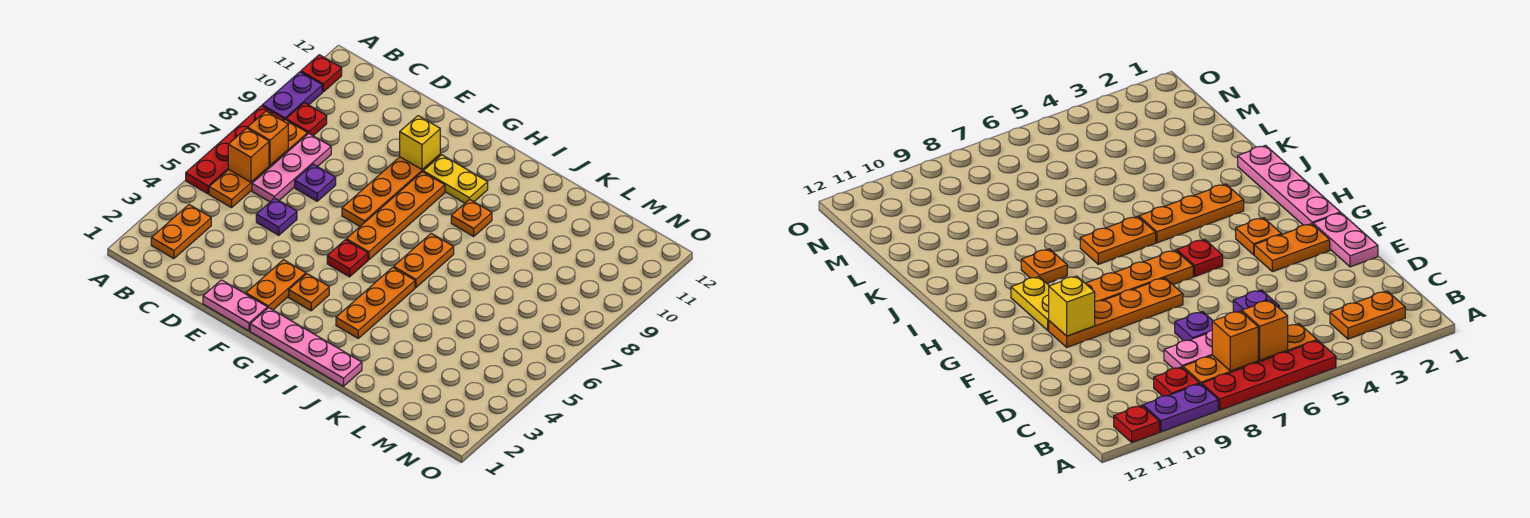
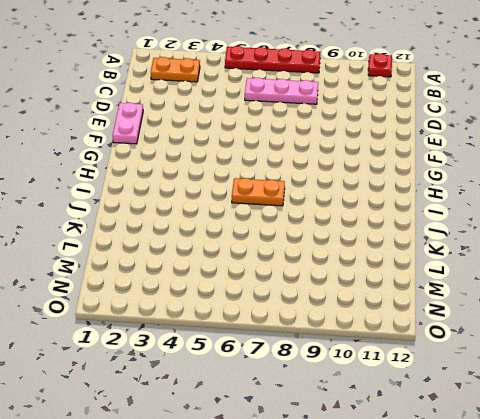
none -> purple 1x2 plate [262,72,322,120]
none -> orange 1x4 plate [209,120,308,208]
none -> red 1x1 plate [286,103,327,136]

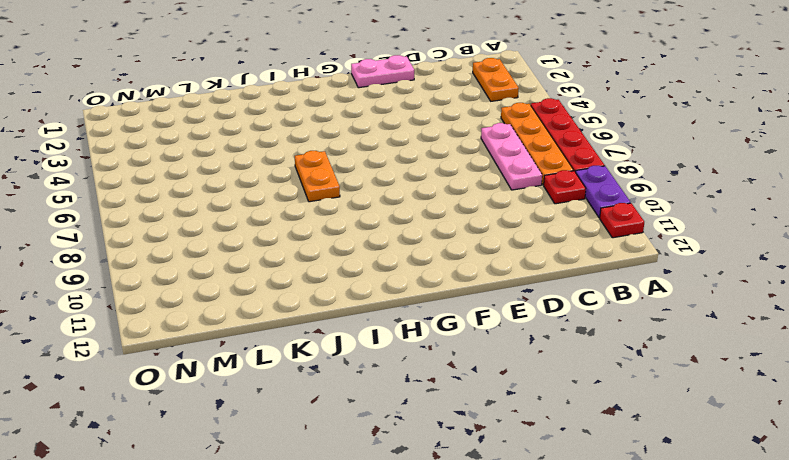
none -> purple 1x1 plate [256,198,297,235]
none -> purple 1x1 plate [295,164,336,201]
none -> orange 1x2 plate [246,260,306,310]

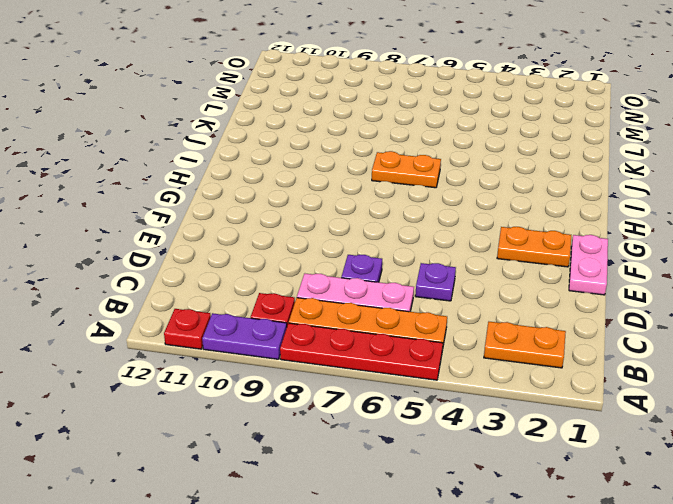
none -> orange 1x4 plate [342,155,440,226]
none -> pink 1x4 plate [250,308,362,386]
none -> orange 1x1 plate [289,274,329,311]

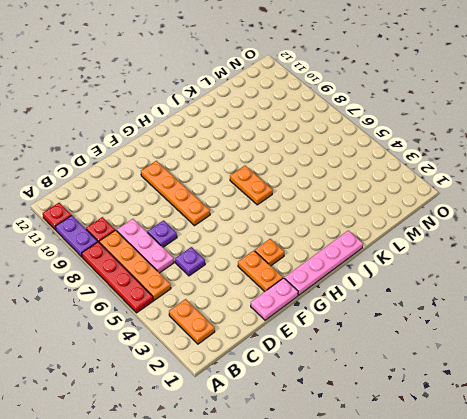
none -> red 1x1 plate [327,240,368,277]
none -> orange 1x4 plate [346,172,445,260]
none -> yellow 1x2 plate [423,155,488,203]

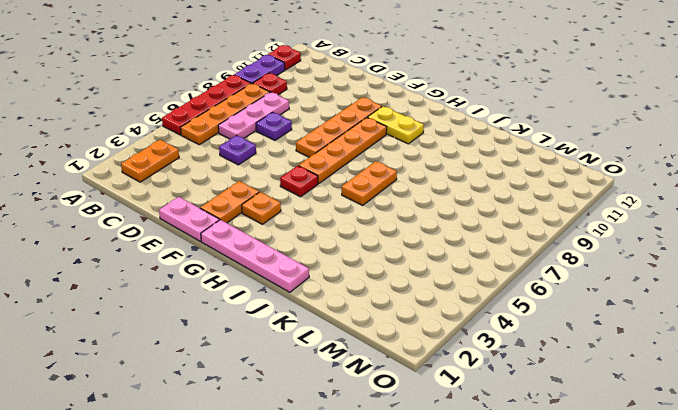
none -> orange 1x3 plate [336,267,415,338]
none -> orange 1x1 plate [451,199,492,236]
none -> orange 1x1 brick [228,128,269,182]

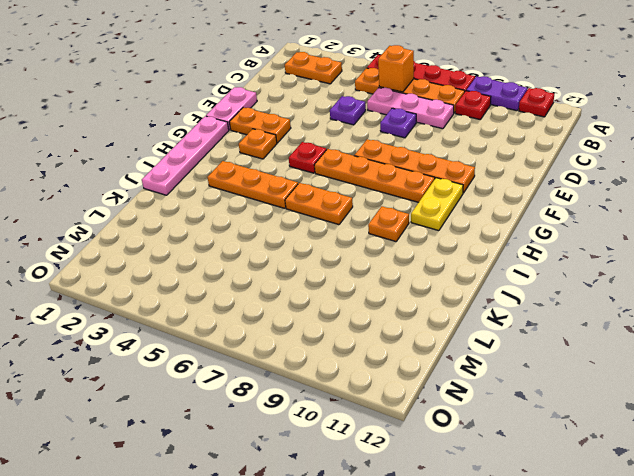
none -> orange 1x1 brick [248,111,288,165]
none -> yellow 1x1 brick [400,116,440,170]

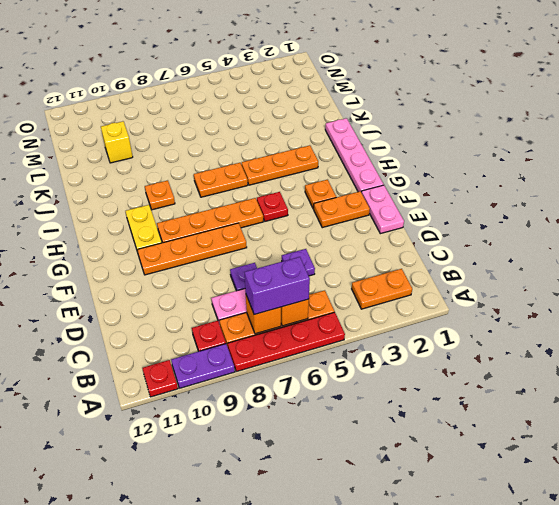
purple 1x2 brick [244,257,310,315] -> none
yellow 1x1 brick [101,121,133,163] -> yellow 1x1 brick moved to [400,116,440,170]

